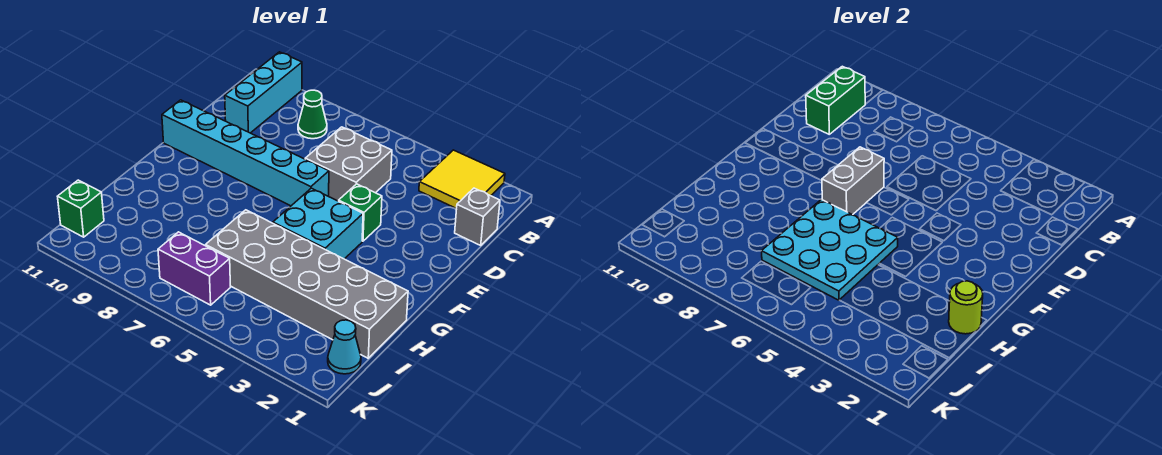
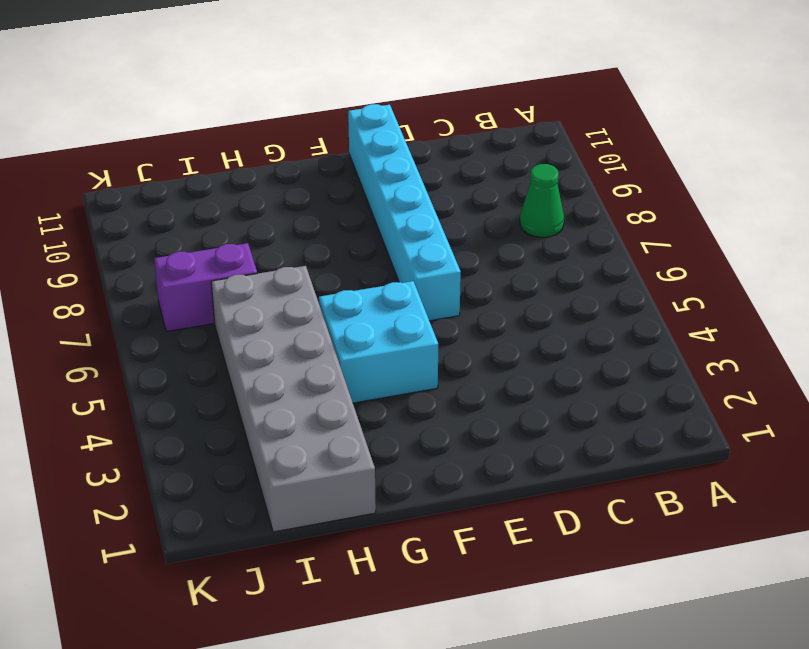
purple 1x2 brick [154,243,257,332] -> purple 1x2 brick turned to [158,232,231,305]
none -> yellow 2x2 tile [419,150,505,209]
none -> cyan 1x3 brick [225,52,302,133]
none -> grey 1x1 brick [455,188,500,245]

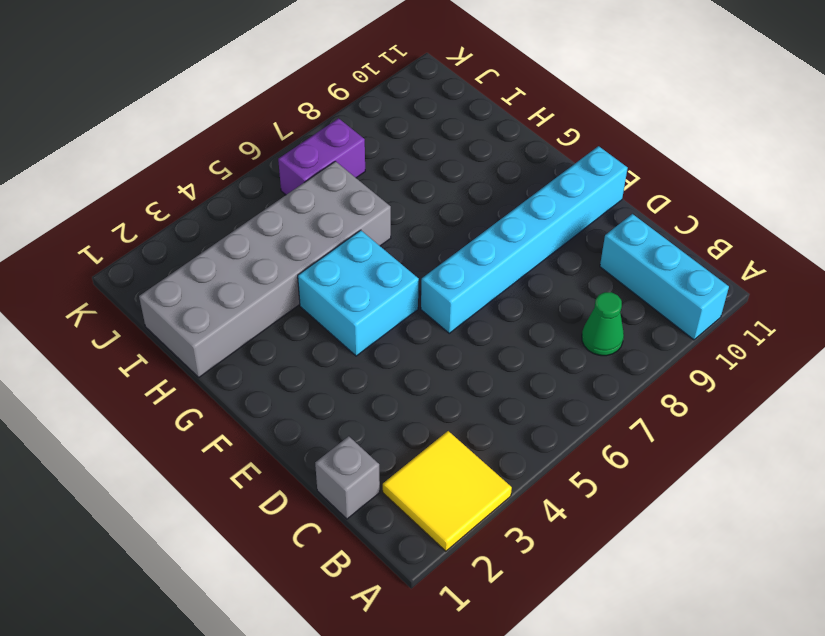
none -> grey 2x2 brick [305,127,392,201]
none -> green 1x1 brick [339,184,382,241]
none -> cyan 1x1 cone [328,320,361,374]

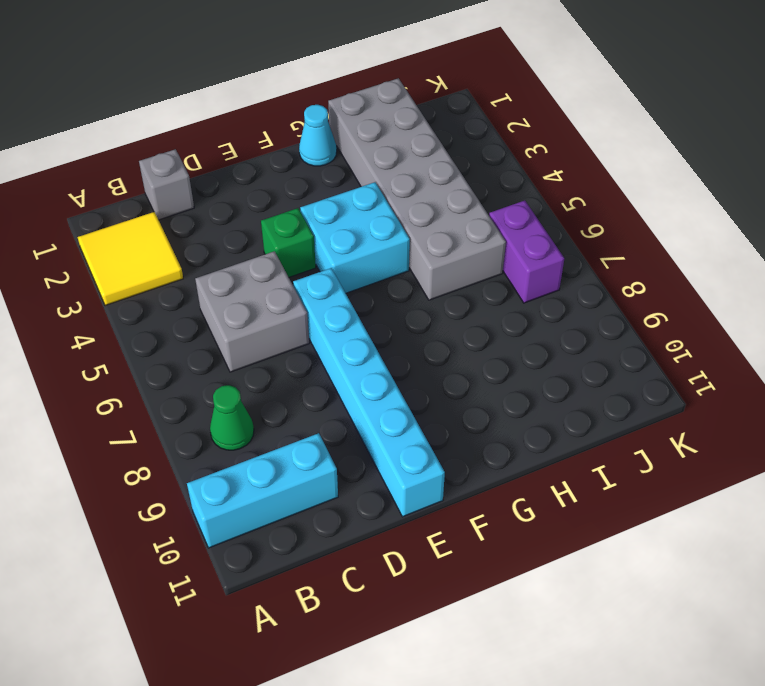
cyan 1x1 cone [299,105,337,166] -> cyan 1x1 cone moved to [328,320,361,374]
none -> green 1x1 brick [58,180,104,237]
none -> green 1x2 brick [806,66,865,134]
none -> grey 1x2 brick [822,147,884,215]

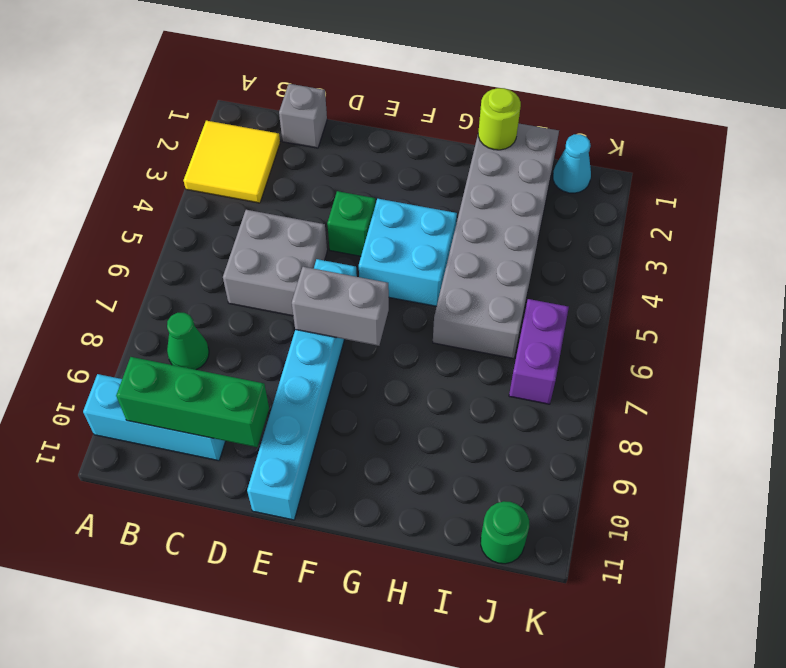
green 1x3 brick [116,357,269,447] -> green 1x2 brick [806,66,865,134]
green 1x1 round brick [481,501,529,564] -> green 1x1 brick [58,180,104,237]
none -> cyan 3x3 plate [762,200,898,300]

